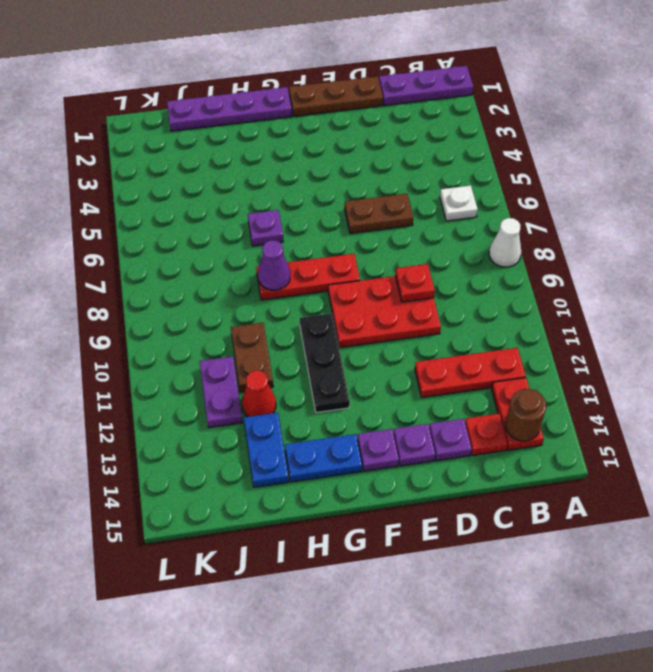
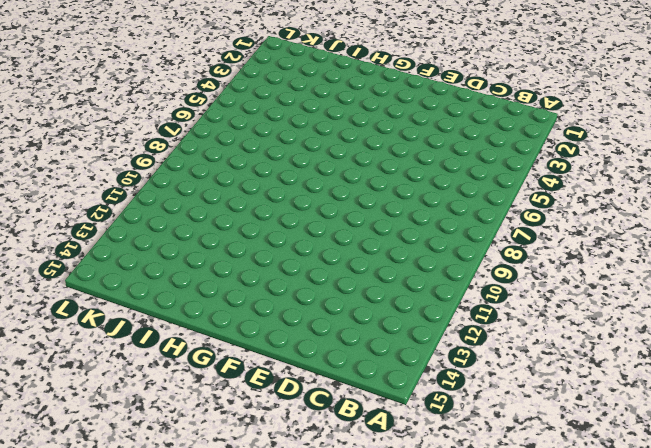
none -> purple 1x3 plate [379,66,473,106]
none -> white 1x1 cone [489,218,521,267]
none -> white 1x1 plate [440,185,478,221]

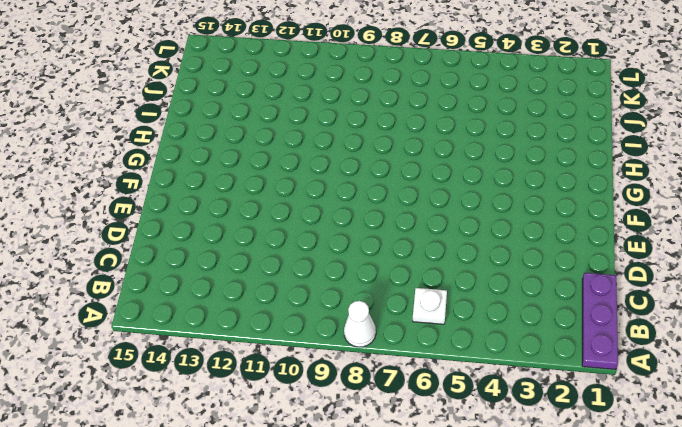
none -> red 1x3 plate [415,348,526,398]
none -> red 1x2 plate [492,378,544,450]
none -> red 1x1 plate [465,414,508,455]

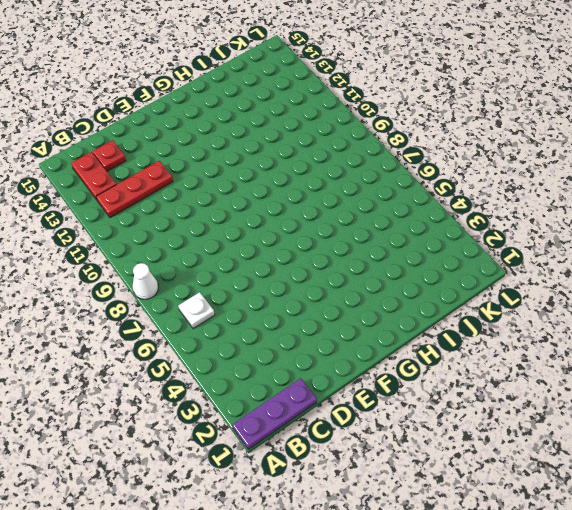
none -> brown 1x3 plate [289,76,383,116]
none -> brown 1x2 plate [345,194,413,234]
none -> red 2x3 plate [328,276,441,348]

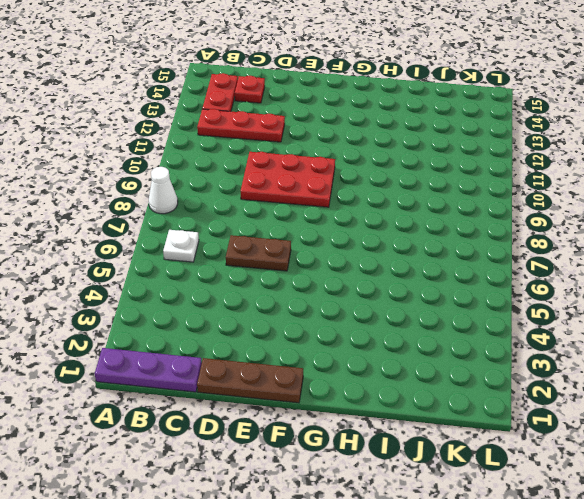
none -> purple 1x1 plate [429,419,472,461]
none -> purple 1x1 plate [394,424,435,466]
none -> red 1x3 plate [256,254,360,300]

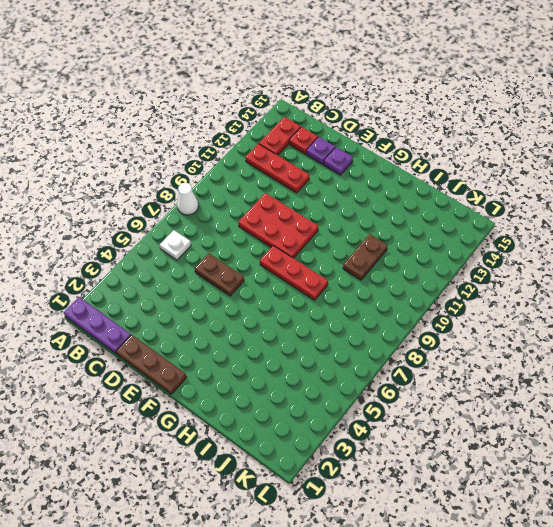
none -> purple 1x1 plate [358,429,399,471]
none -> purple 1x4 plate [167,87,292,131]
none -> black 1x3 plate [300,313,350,413]

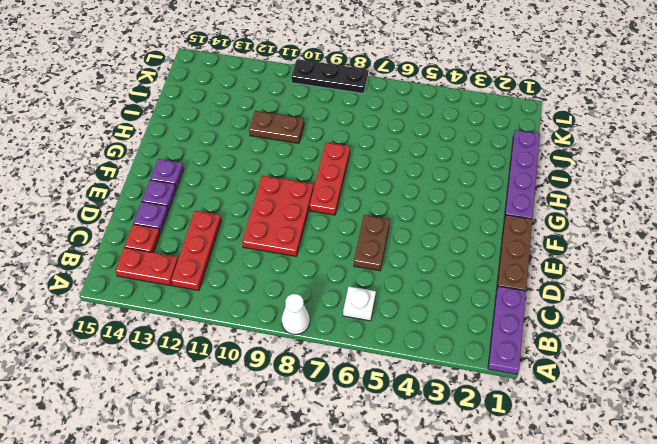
black 1x3 plate [292,59,368,93] -> black 1x3 plate moved to [300,313,350,413]
none -> blue 1x2 plate [285,434,362,482]
none -> purple 1x1 plate [248,210,283,246]
none -> red 1x1 cone [242,371,276,417]

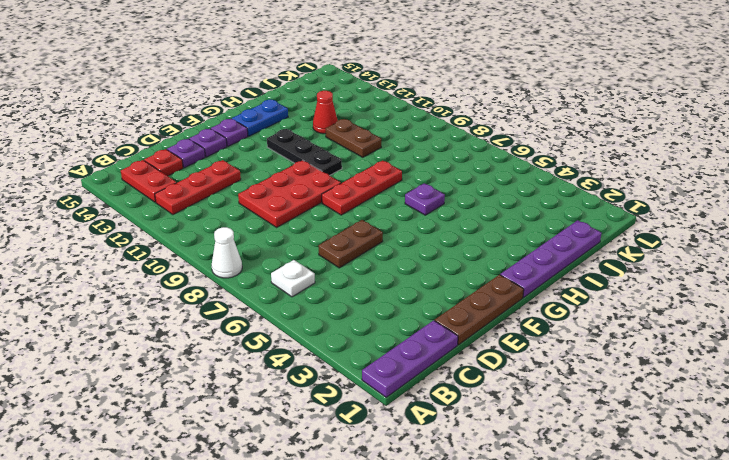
none -> blue 1x2 plate [244,413,289,487]
none -> purple 1x2 plate [200,356,243,428]
none -> brown 1x1 round brick [505,389,546,441]

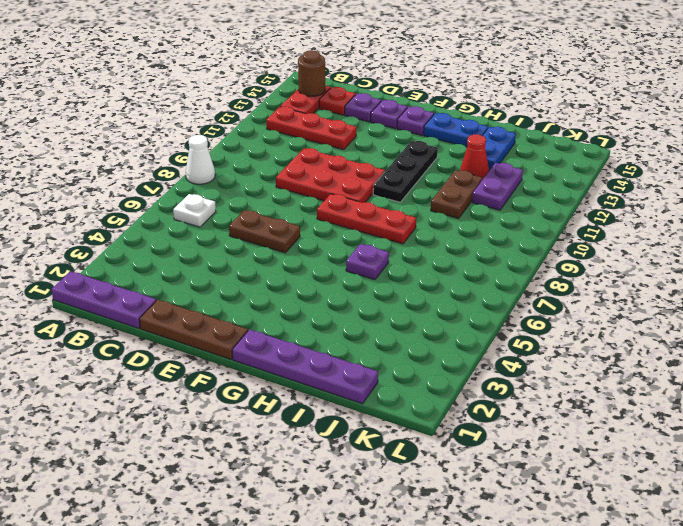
none -> red 1x1 plate [395,264,435,302]
none -> purple 1x1 cone [258,240,290,290]

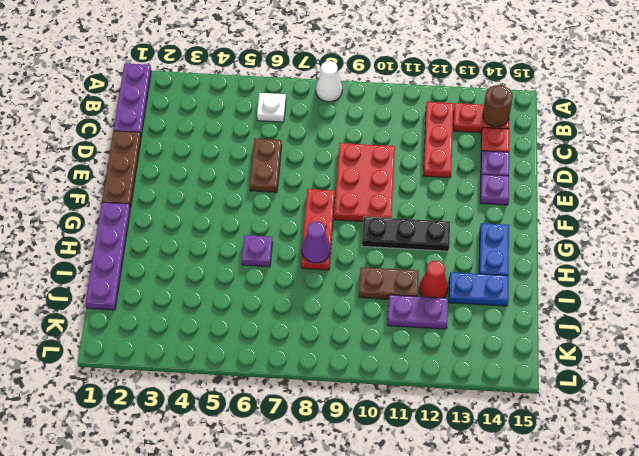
none -> purple 1x1 plate [358,429,399,471]
none -> red 1x1 plate [395,264,435,302]

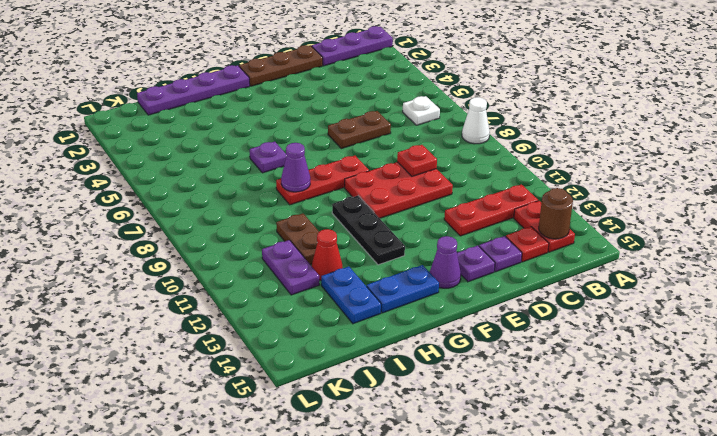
purple 1x1 cone [430,236,461,288] -> purple 1x1 plate [358,429,399,471]

